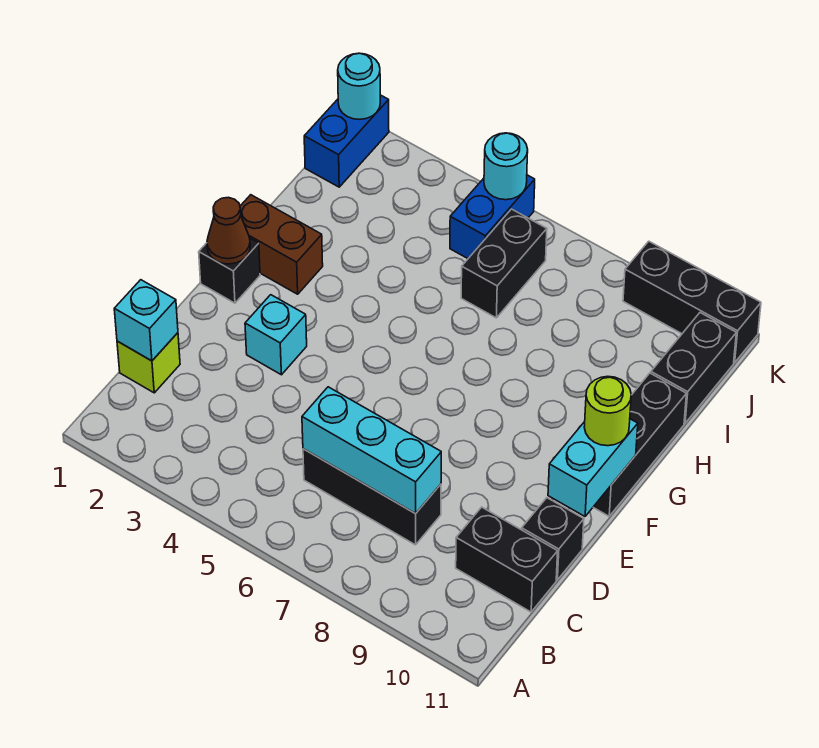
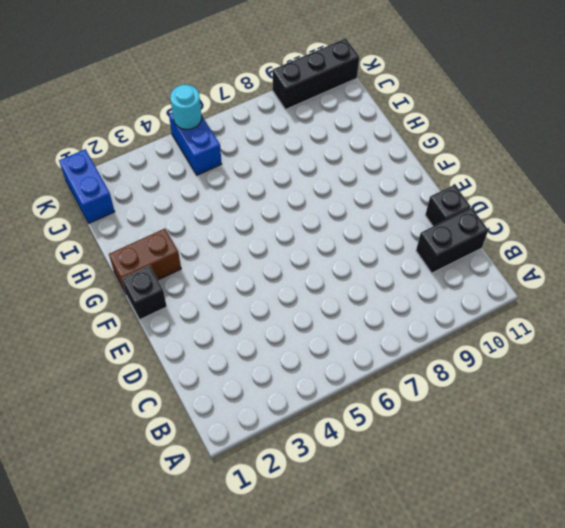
none -> lime 1x1 brick [117,333,180,393]
none -> black 1x3 brick [303,449,441,545]
none -> cyan 1x1 brick [245,295,307,375]

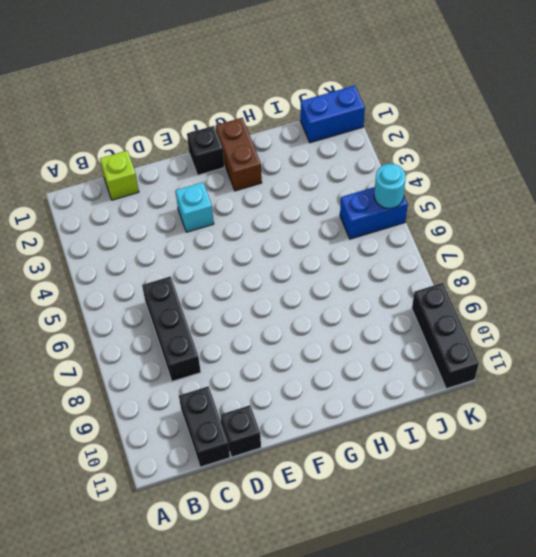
none -> black 1x3 brick [593,373,686,516]
none -> black 1x2 brick [461,209,547,318]
none -> black 1x2 brick [651,313,736,423]

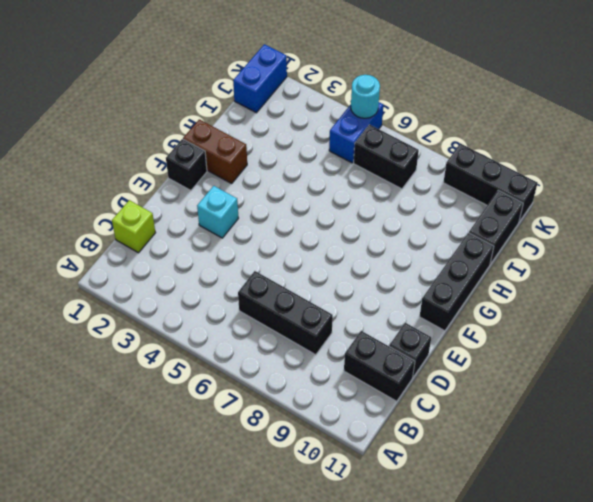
black 1x2 brick [354,125,419,189] -> black 1x2 brick turned to [461,209,547,318]
none -> cyan 1x1 brick [114,280,178,361]
none -> cyan 1x3 brick [302,387,441,514]
none -> cyan 1x2 brick [548,419,638,516]

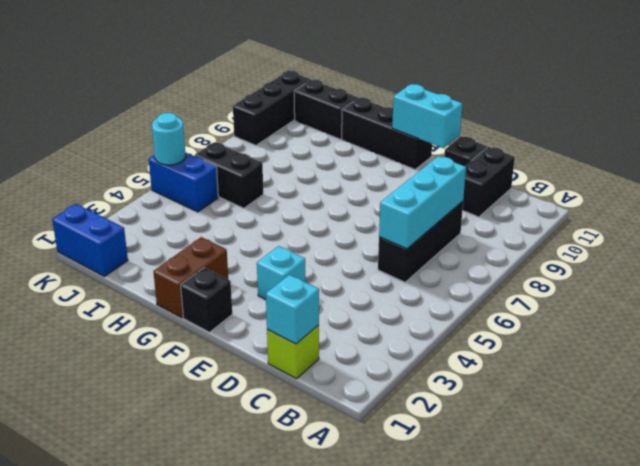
none -> brown 1x1 cone [207,197,250,264]
none -> cyan 1x1 round brick [338,53,380,119]
none -> lime 1x1 round brick [584,376,631,446]

